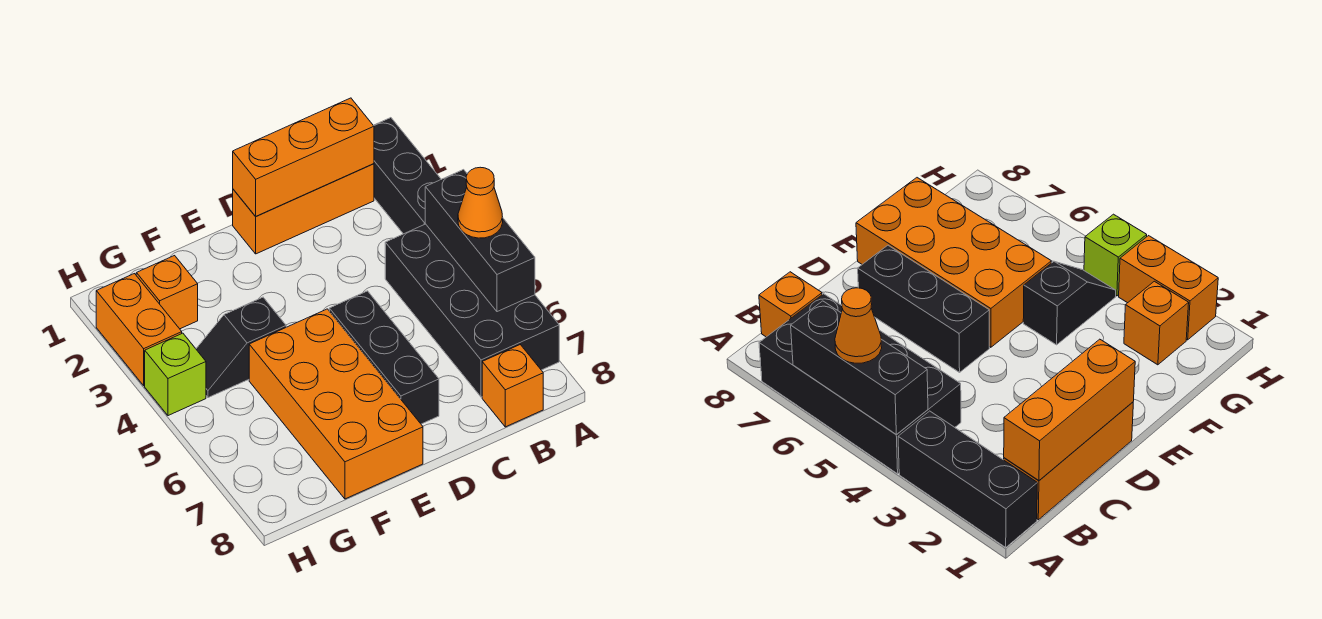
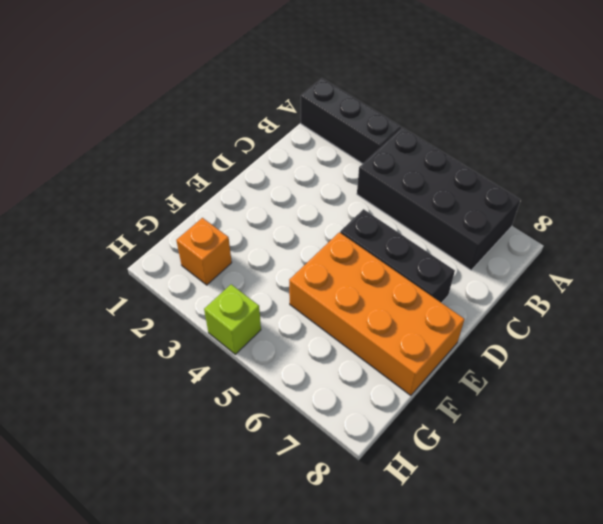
none -> orange 1x3 brick [233,164,374,254]
none -> orange 1x1 brick [482,345,543,427]
none -> black 1x2 slope [196,297,286,398]

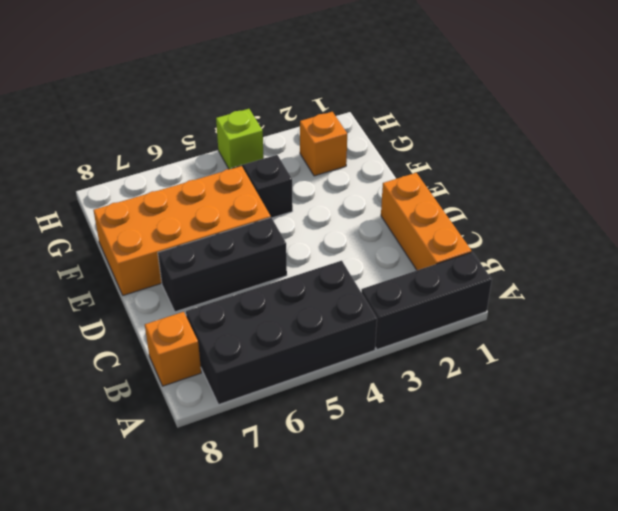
none -> orange 1x2 brick [96,274,182,386]
none -> black 1x3 brick [425,170,535,312]
none -> orange 1x3 brick [233,98,374,216]

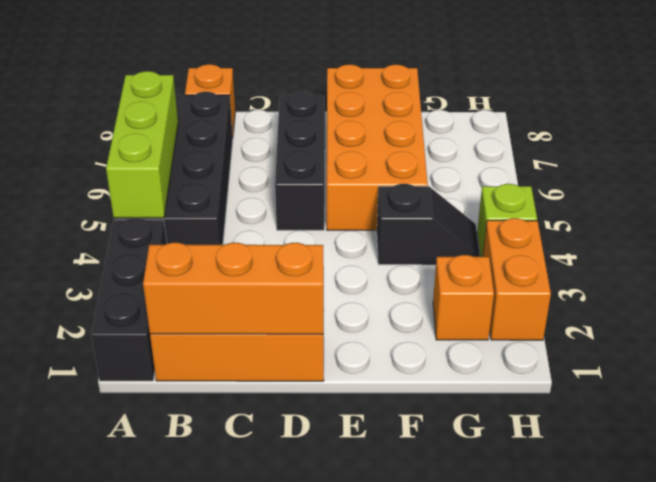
lime 1x3 brick [106,71,178,218] -> black 1x3 brick [425,170,535,312]
none -> orange 1x1 cone [458,167,503,238]

